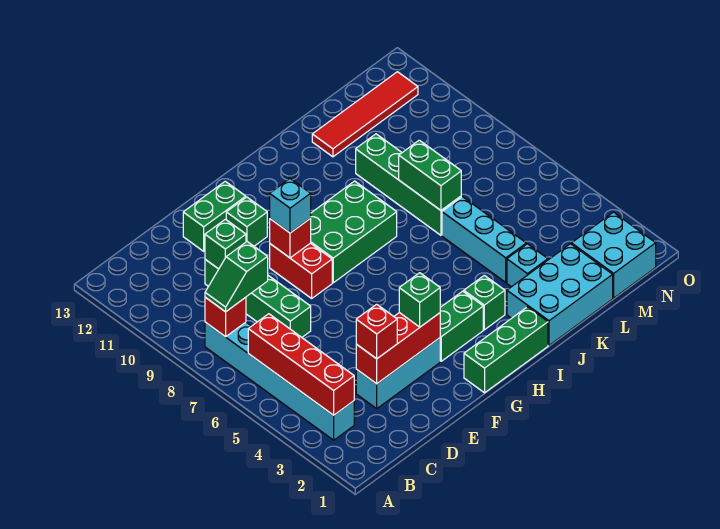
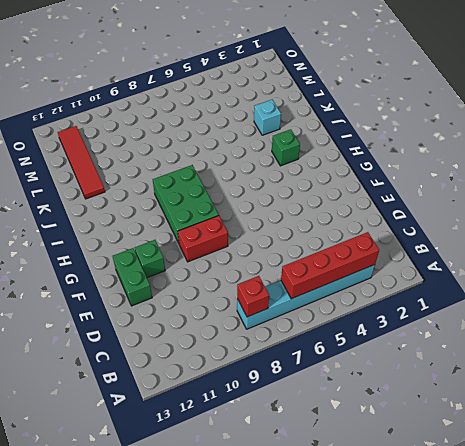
none -> cyan 1x3 brick [356,338,440,409]
none -> green 1x4 brick [205,259,311,337]
none -> green 1x3 brick [464,307,548,393]

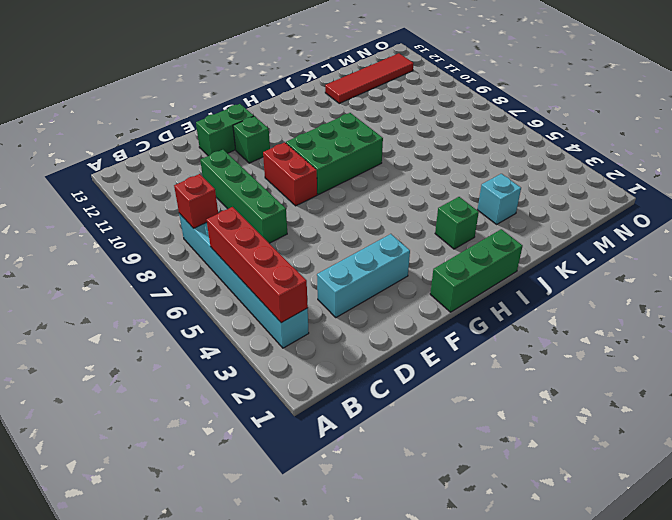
none -> green 1x2 brick [440,291,483,361]
none -> cyan 2x3 brick [507,244,613,345]
none -> cyan 1x3 brick [442,197,526,282]

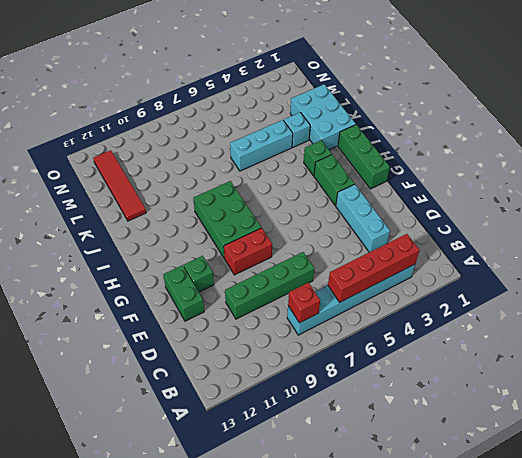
none -> green 1x4 brick [356,134,461,235]
none -> cyan 2x2 brick [571,212,656,298]
none -> red 1x3 brick [356,313,440,384]

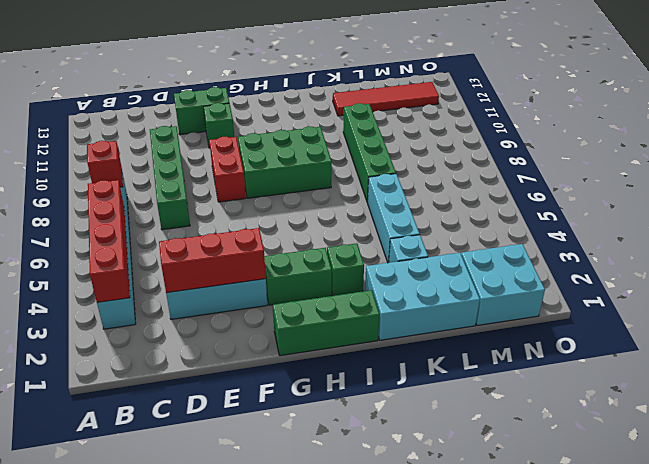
none -> green 1x1 brick [205,219,246,269]
none -> red 1x1 brick [270,219,311,258]
none -> green 1x2 brick [399,140,461,210]

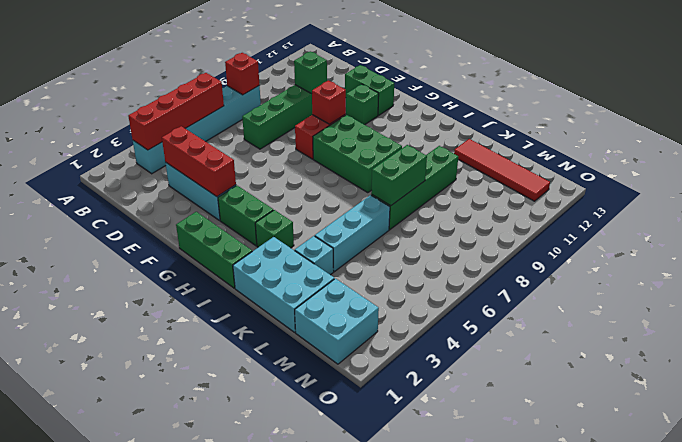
none -> green 1x2 slope [205,242,268,312]
none -> red 1x1 brick [356,304,397,359]
none -> green 1x1 brick [399,273,440,327]

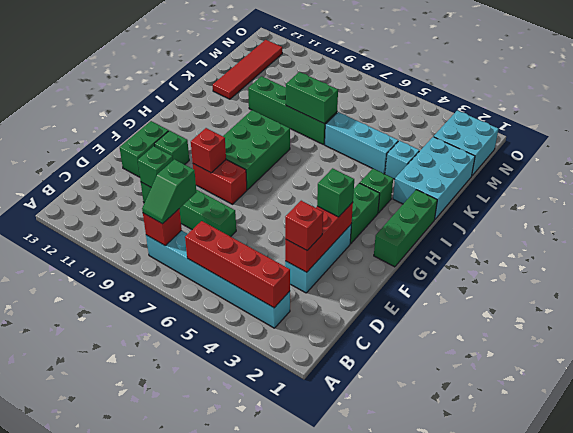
none -> cyan 1x1 brick [270,179,311,233]

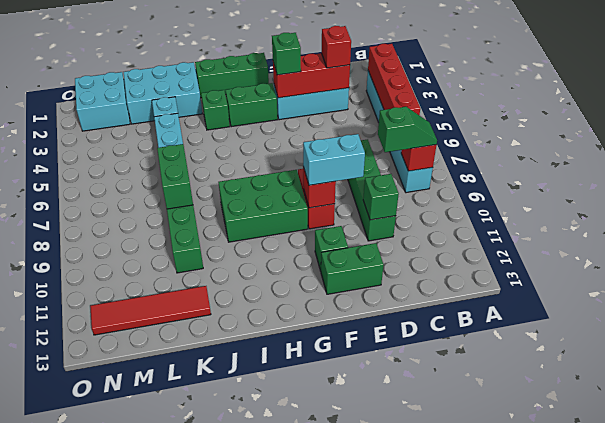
cyan 1x2 brick [303,134,365,185] -> cyan 1x1 brick [270,179,311,233]

